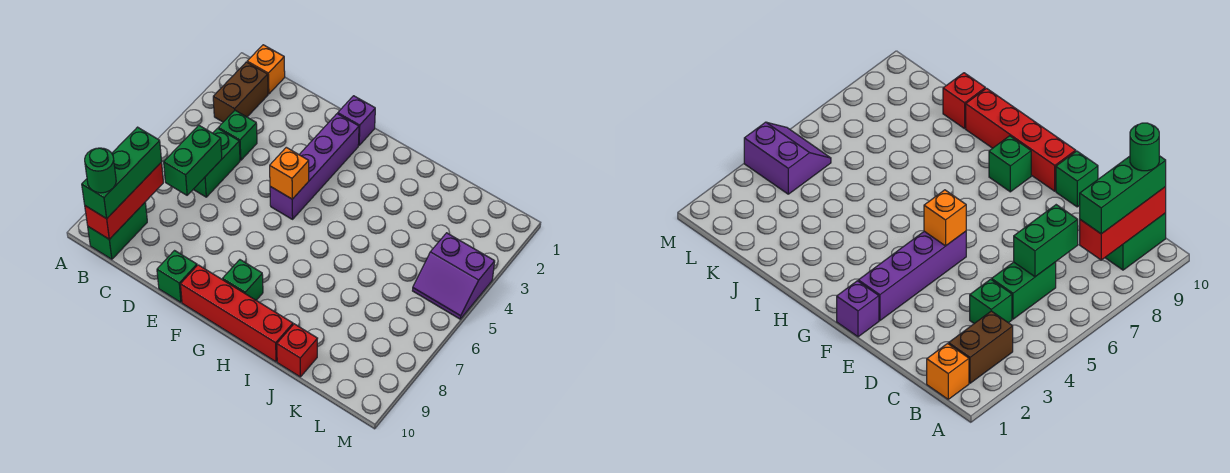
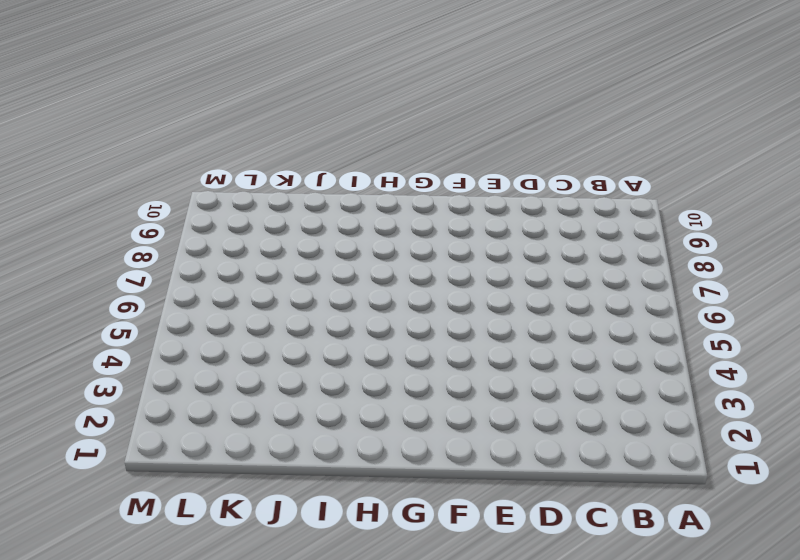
none -> orange 1x1 brick [247,45,285,94]
none -> brown 1x2 brick [213,62,268,122]
none -> green 1x2 brick [88,203,147,259]

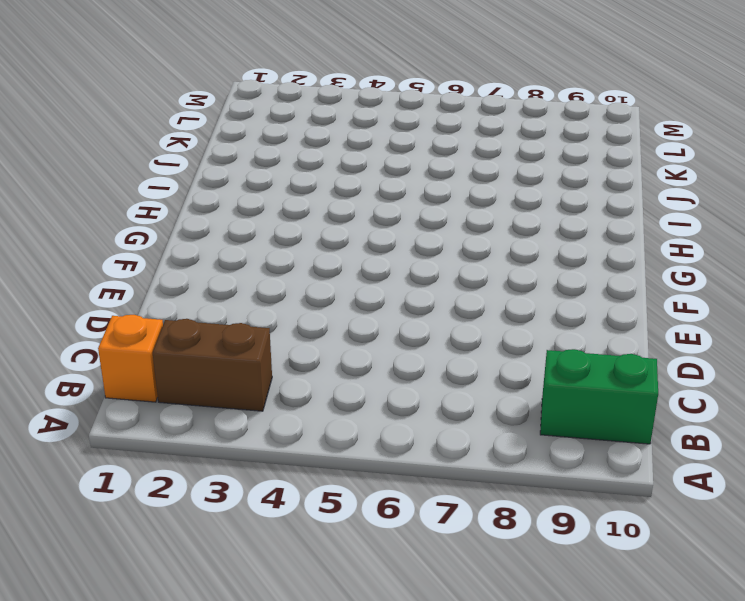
none -> green 1x1 brick [219,110,257,160]
none -> green 1x2 brick [193,128,240,197]
none -> green 1x1 brick [157,251,197,302]

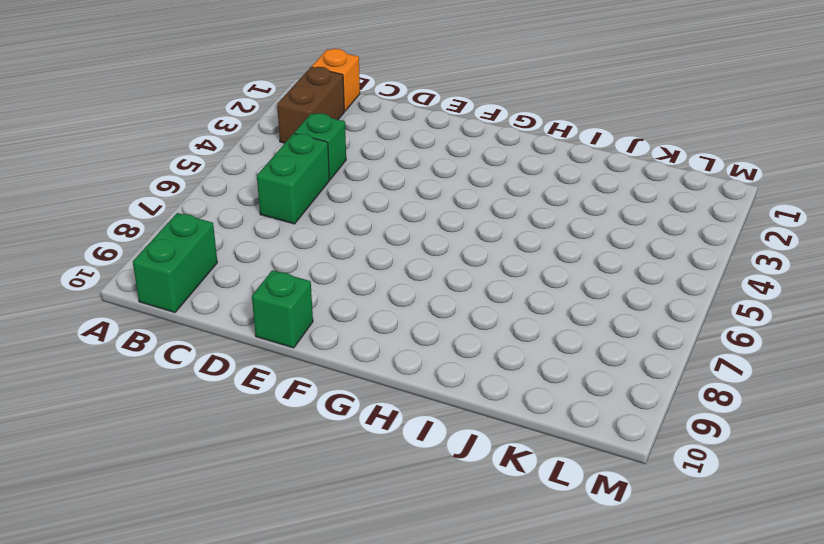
none -> purple 1x1 brick [338,96,375,145]
none -> purple 1x4 brick [270,114,359,219]
none -> red 1x4 brick [181,265,293,362]

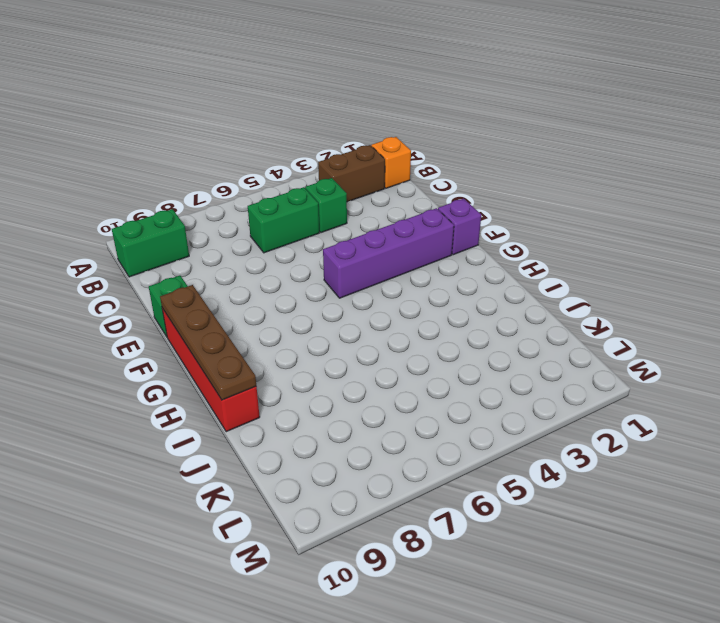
brown 1x4 plate [160,285,256,400] -> none
none -> green 1x1 brick [223,260,263,300]
none -> red 1x1 brick [277,324,318,377]
none -> purple 2x2 slope [413,233,495,319]

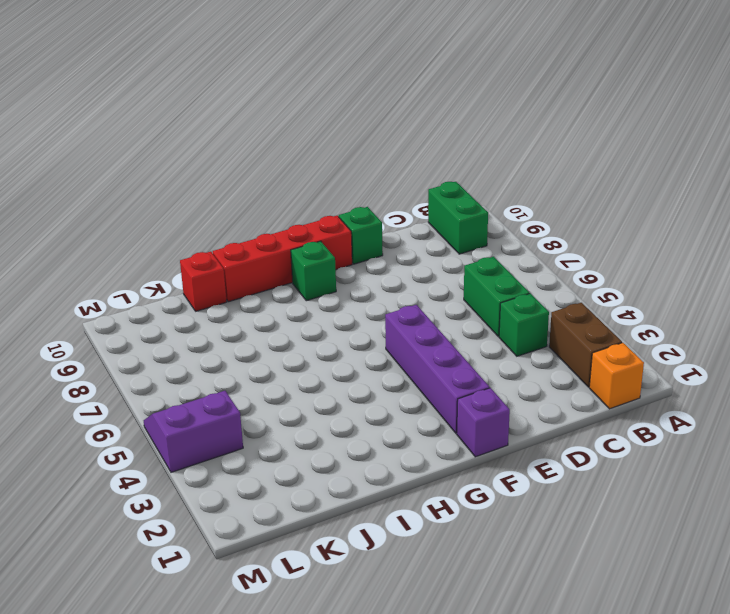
none -> red 1x3 brick [85,162,163,239]
none -> green 1x2 brick [164,125,222,195]
none -> orange 1x1 brick [270,147,309,199]

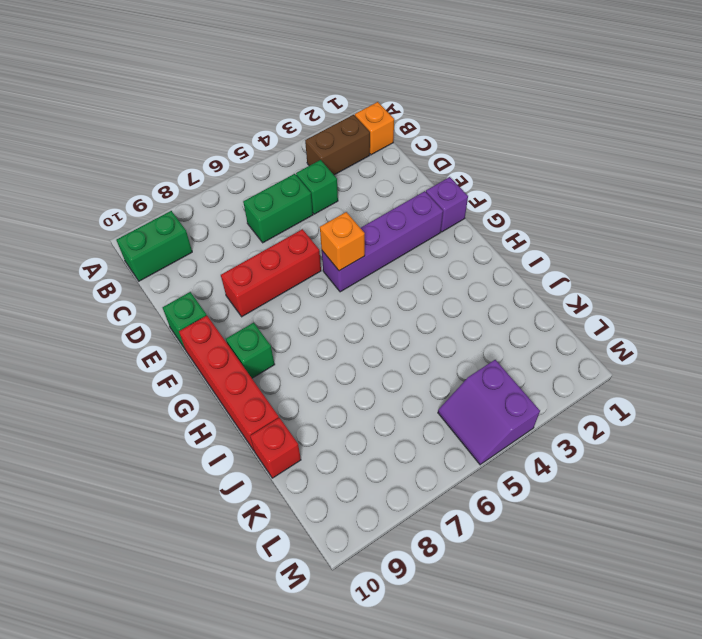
red 1x3 brick [221,229,321,317] -> red 1x3 brick moved to [85,162,163,239]
none -> green 1x2 brick [164,125,222,195]
none -> green 1x3 brick [82,127,162,219]
none -> green 1x1 round brick [85,148,116,193]

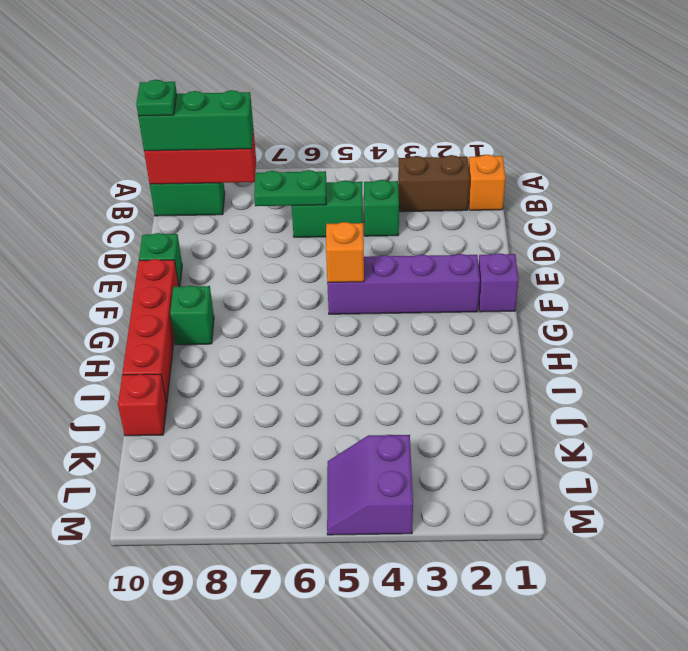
green 1x1 plate [136,80,177,116] -> green 1x1 round brick [85,148,116,193]
green 1x2 plate [254,170,326,206] -> green 1x2 brick [164,125,222,195]

